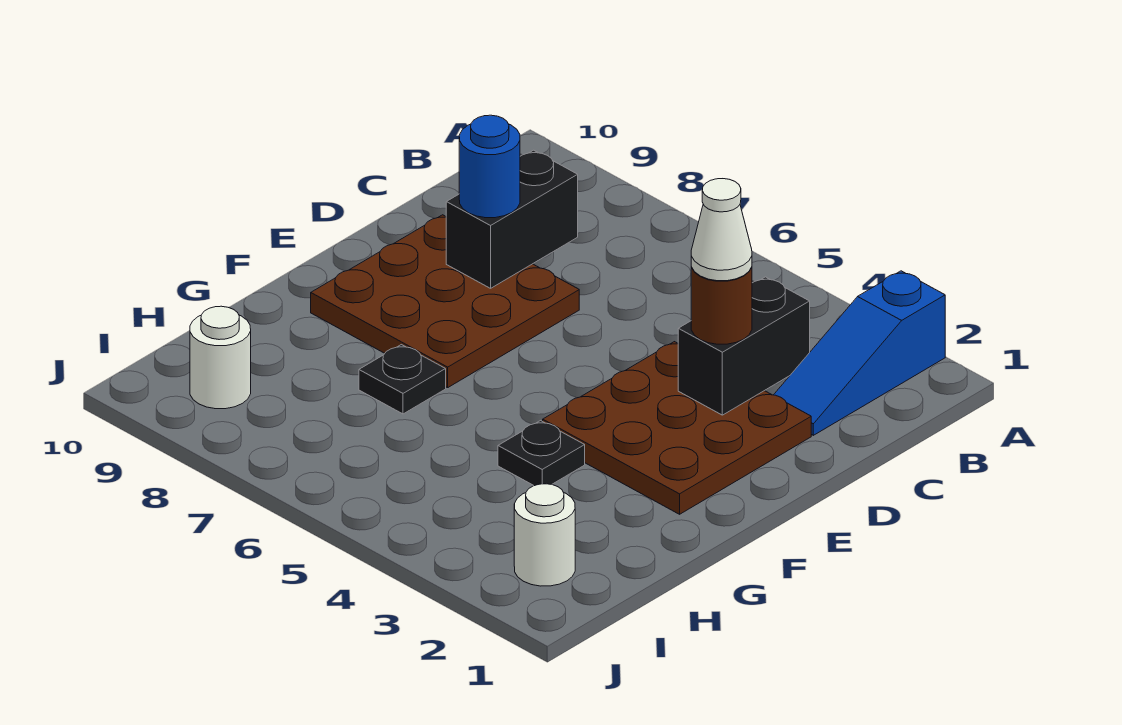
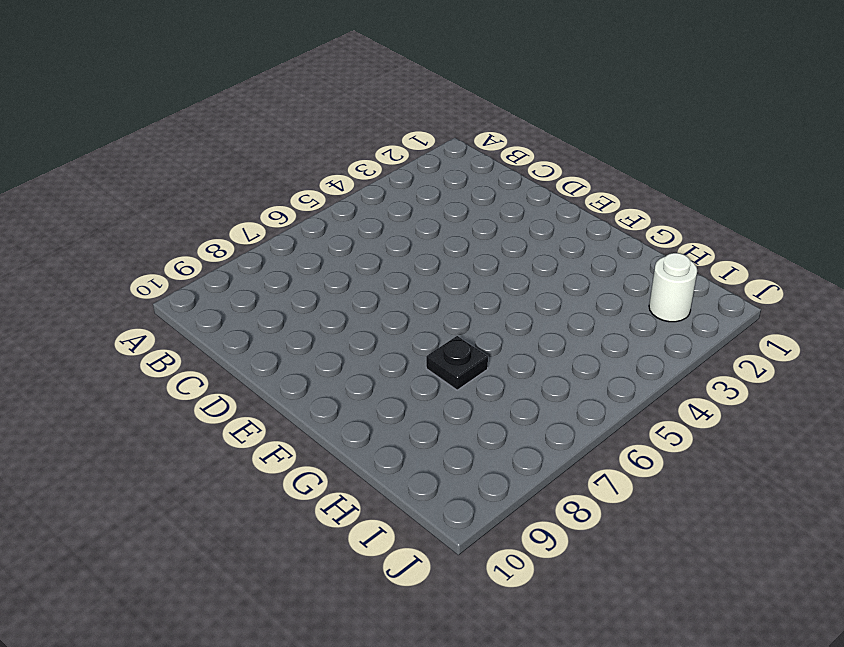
none -> blue 1x3 slope [774,271,945,435]
none -> brown 3x3 plate [543,342,811,514]
none -> brown 3x3 plate [311,215,579,388]

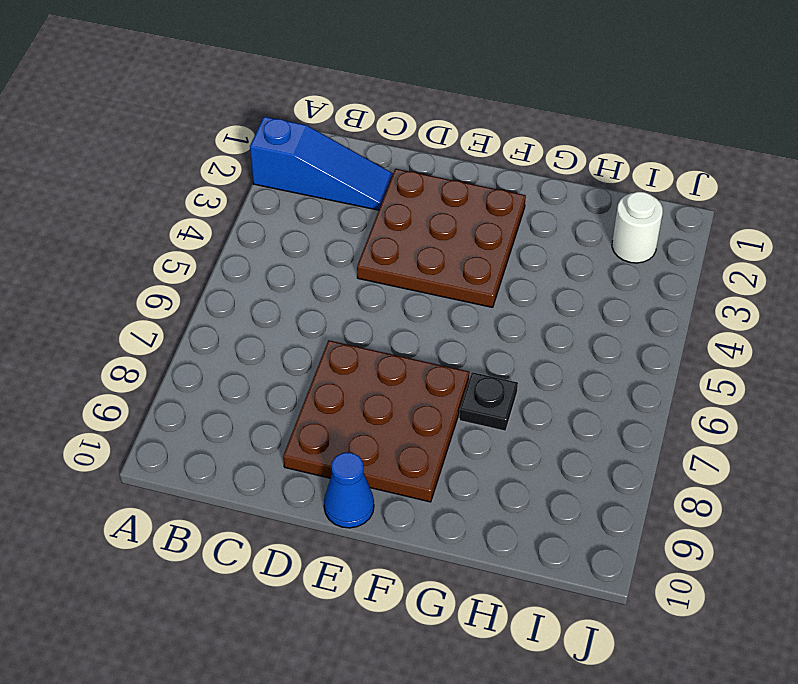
blue 1x1 cone [324,453,374,528] -> none
none -> black 1x1 plate [498,421,585,486]
none -> white 1x1 round brick [190,306,251,409]
none -> black 1x2 brick [678,277,810,415]

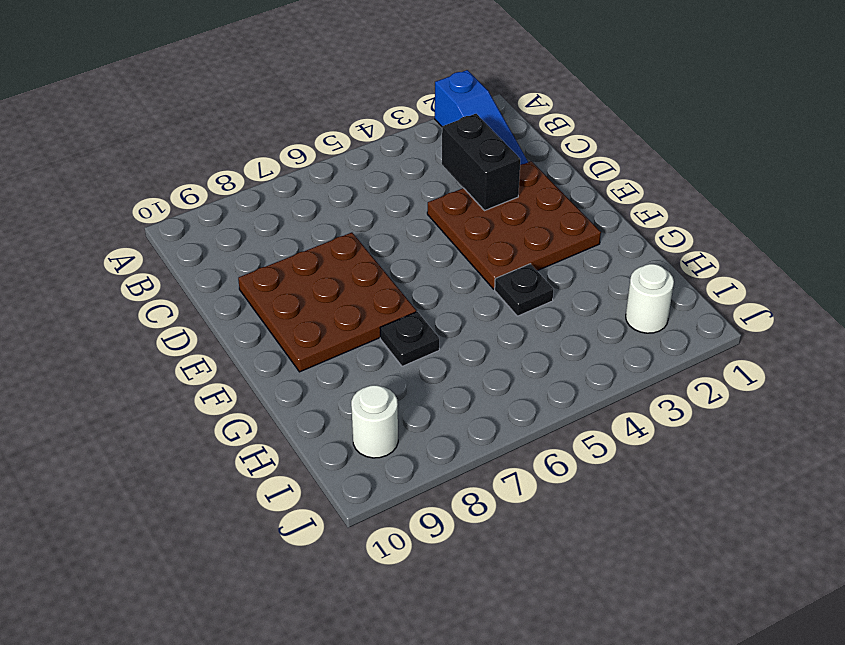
none -> black 1x2 brick [446,150,578,288]
none -> brown 1x1 round brick [691,267,752,344]
none -> blue 1x1 round brick [459,115,520,218]

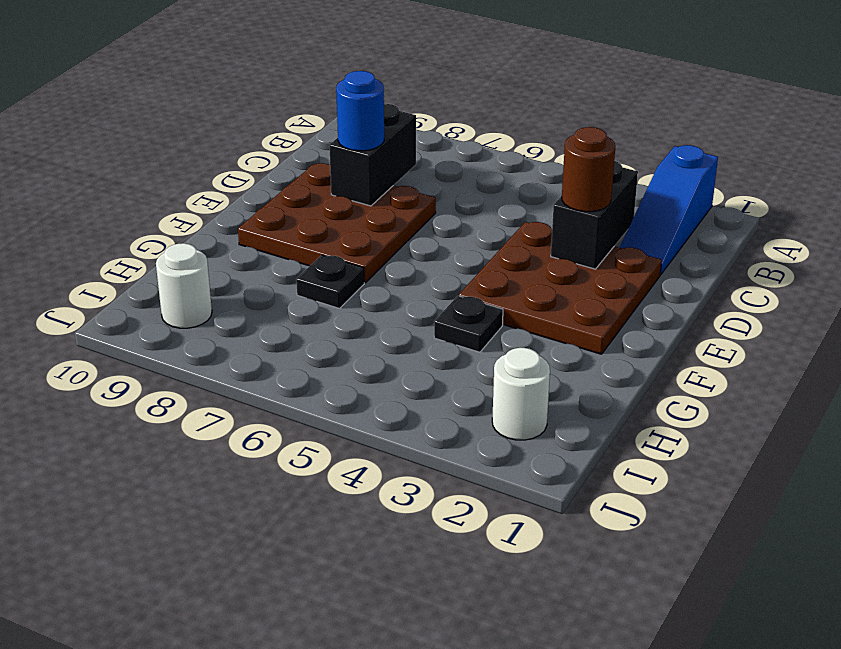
none -> white 1x1 cone [691,179,752,281]

